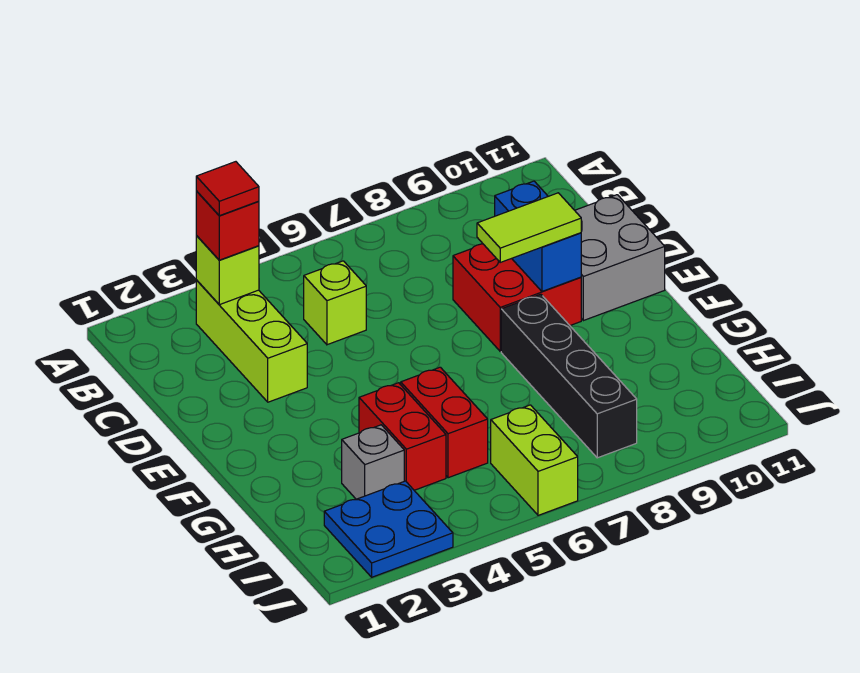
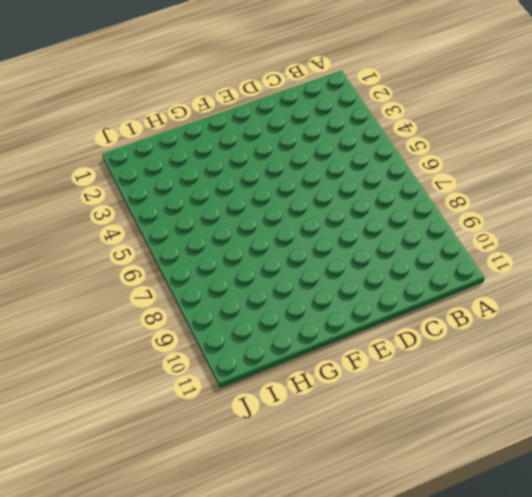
none -> lime 1x3 brick [196,280,307,402]
none -> lime 1x1 brick [304,261,366,345]
none -> red 2x2 brick [453,244,581,351]

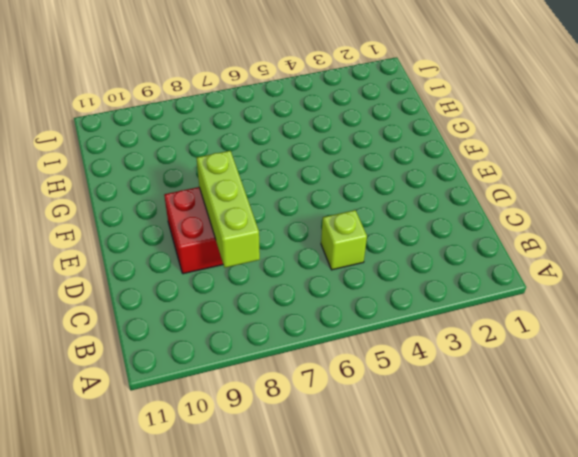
lime 1x3 brick [197,151,260,268] -> lime 1x3 brick moved to [196,280,307,402]
none -> grey 2x2 brick [575,195,665,321]
none -> black 1x4 brick [501,294,637,458]
none -> red 1x2 brick [359,383,446,490]

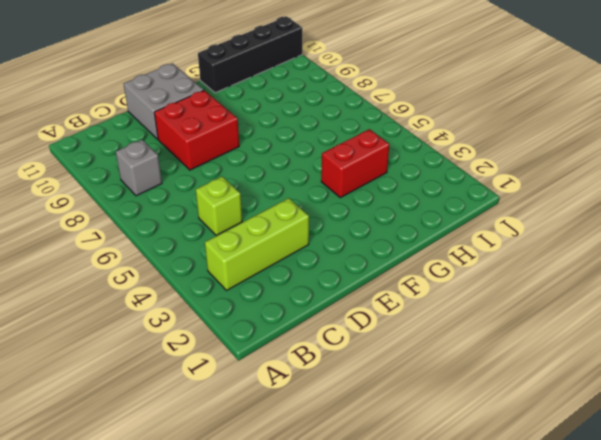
grey 1x1 brick [116,140,162,196] -> grey 1x1 brick moved to [342,425,404,499]
black 1x4 brick [198,16,302,93] -> black 1x4 brick moved to [501,294,637,458]
none -> red 1x2 brick [401,367,488,478]
none -> blue 2x2 plate [324,481,453,577]
none -> lime 1x2 brick [491,405,578,515]

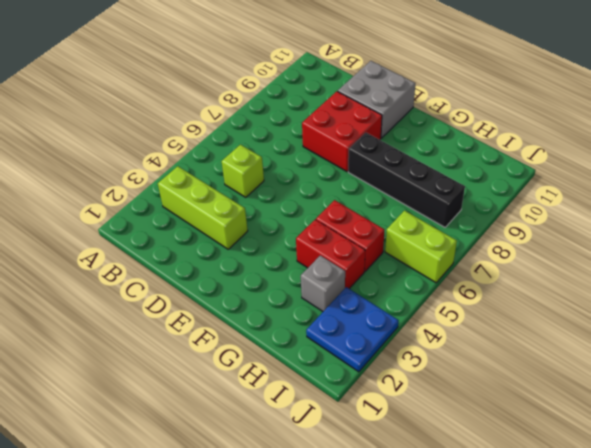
none -> lime 1x1 brick [196,236,259,305]
none -> blue 1x2 brick [495,181,581,291]
none -> red 1x1 brick [196,191,259,260]

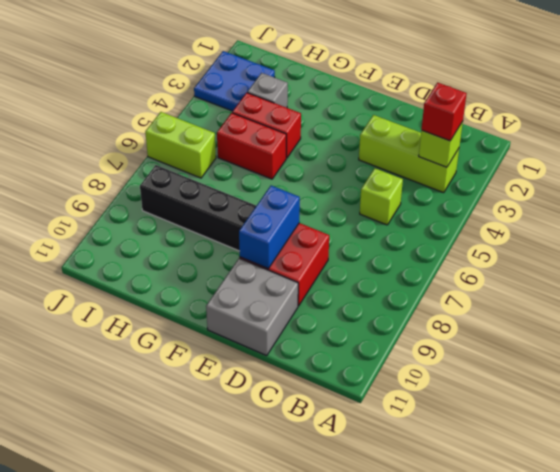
blue 1x2 brick [239,186,300,269] -> blue 1x2 brick turned to [495,181,581,291]
none -> lime 1x2 tile [477,193,581,262]
none -> red 1x1 tile [196,162,259,216]

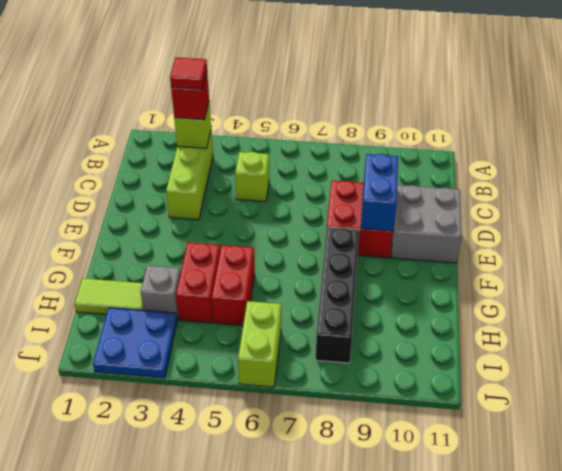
lime 1x2 tile [75,278,143,314] -> lime 1x2 tile moved to [477,193,581,262]

